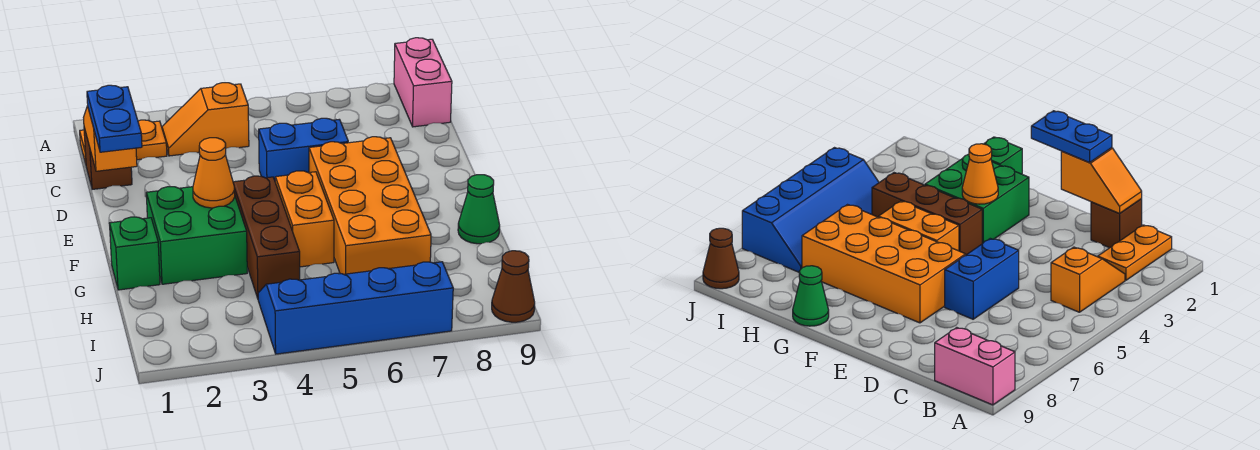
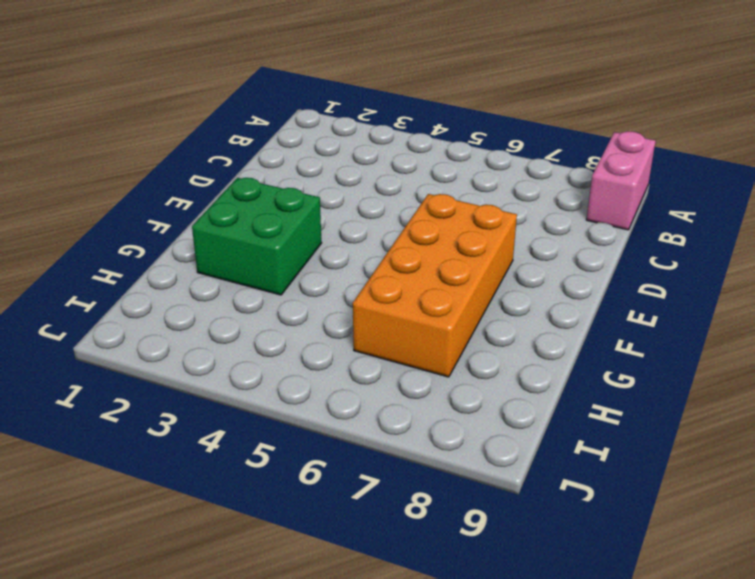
none -> orange 1x2 plate [80,120,167,164]
none -> orange 1x2 slope [162,83,249,156]
none -> brown 1x1 brick [84,128,132,189]

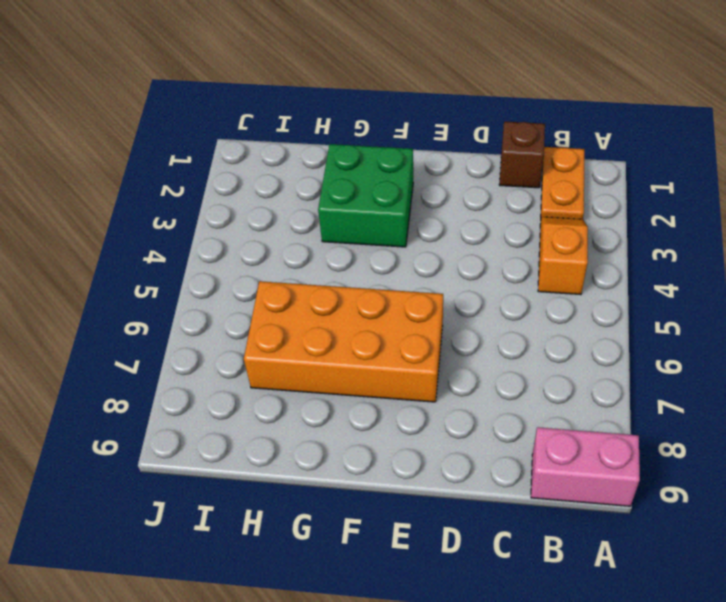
none -> blue 1x2 brick [259,118,348,180]
none -> brown 1x3 brick [233,176,300,298]
none -> orange 1x2 brick [275,171,334,267]

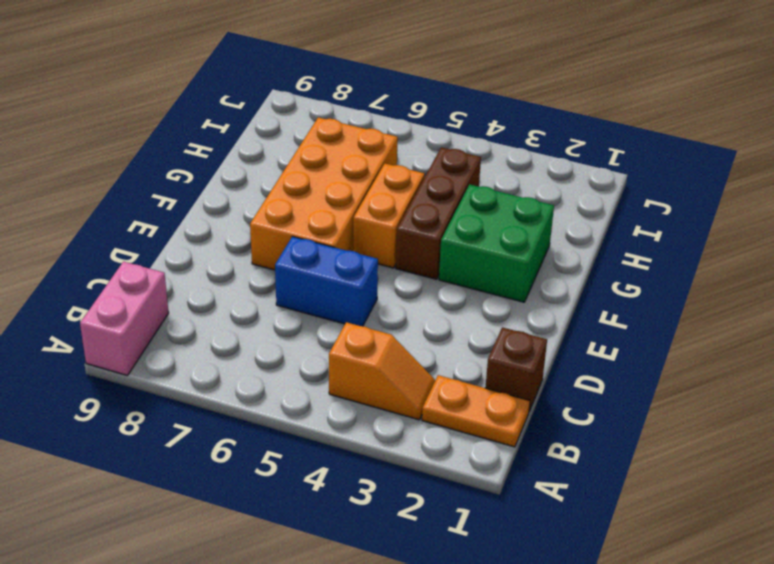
none -> green 1x1 brick [110,217,160,290]
none -> green 1x1 cone [458,175,500,244]
none -> blue 2x4 slope [258,262,453,354]

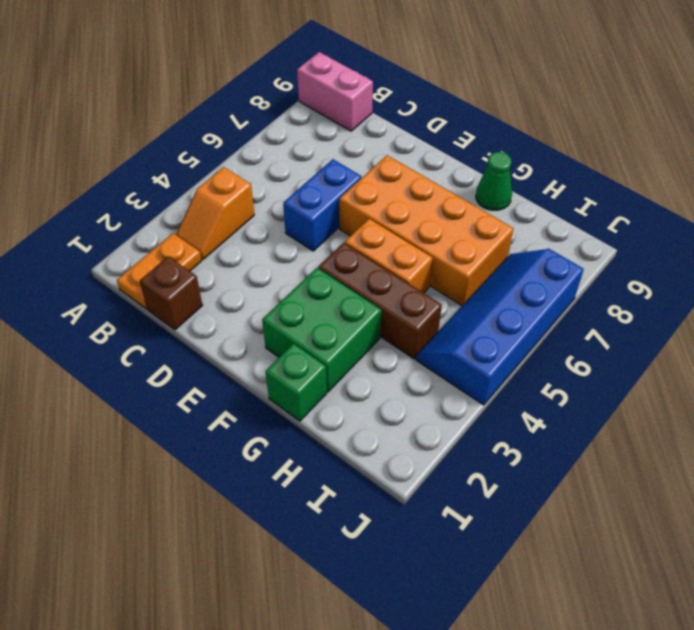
none -> brown 1x1 cone [492,251,535,322]
none -> orange 1x2 slope [83,106,137,171]
none -> orange 1x1 cone [193,138,235,208]

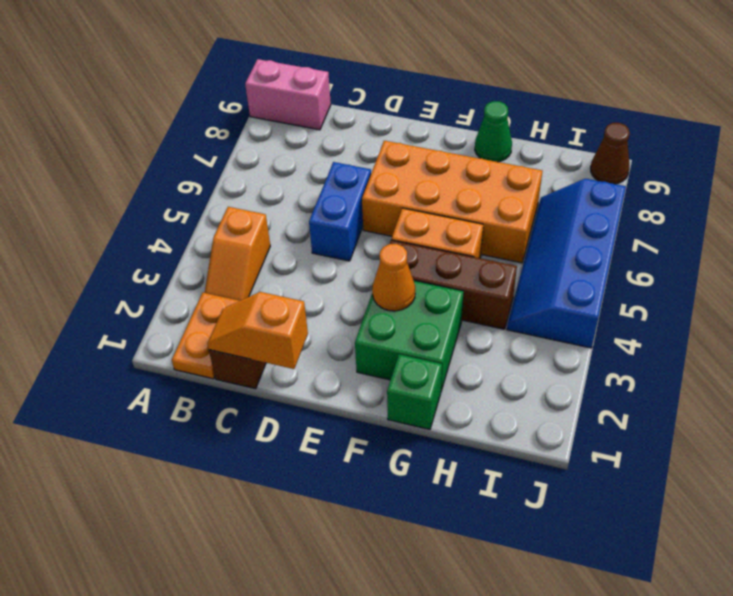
none -> blue 1x2 plate [87,85,142,152]

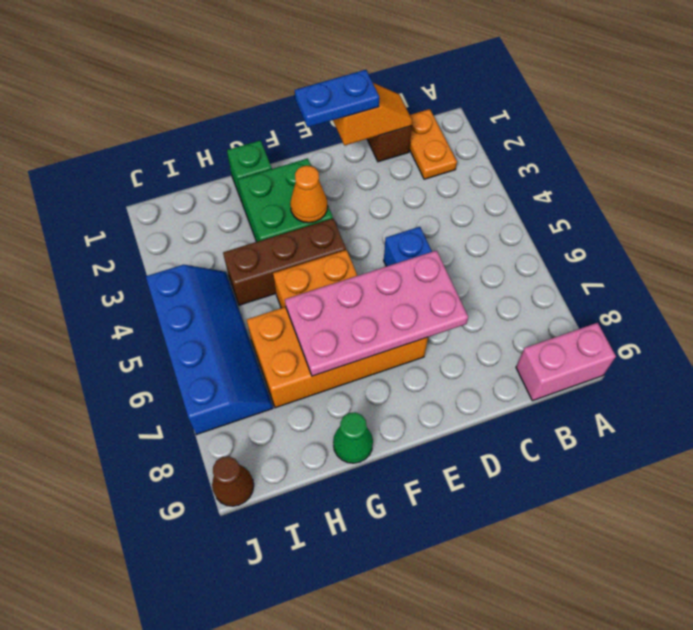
pink 2x4 plate [285,251,468,376] -> none
none -> orange 1x2 slope [162,83,249,156]

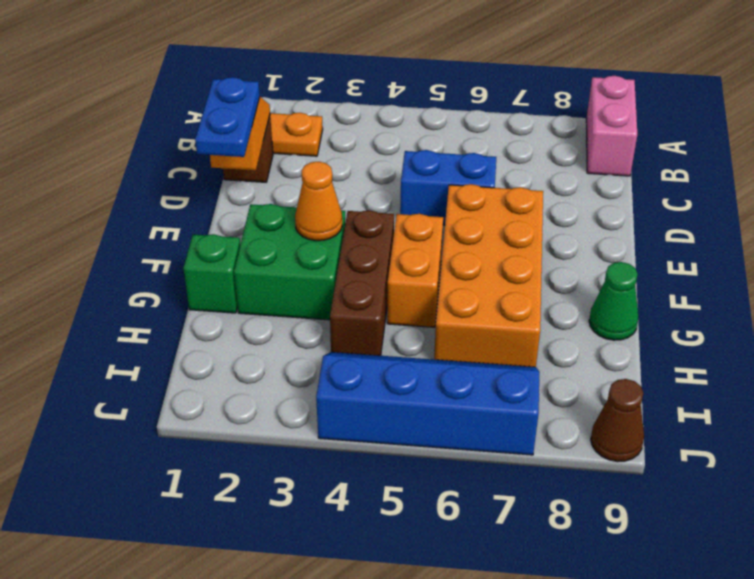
none -> orange 1x2 slope [162,83,249,156]

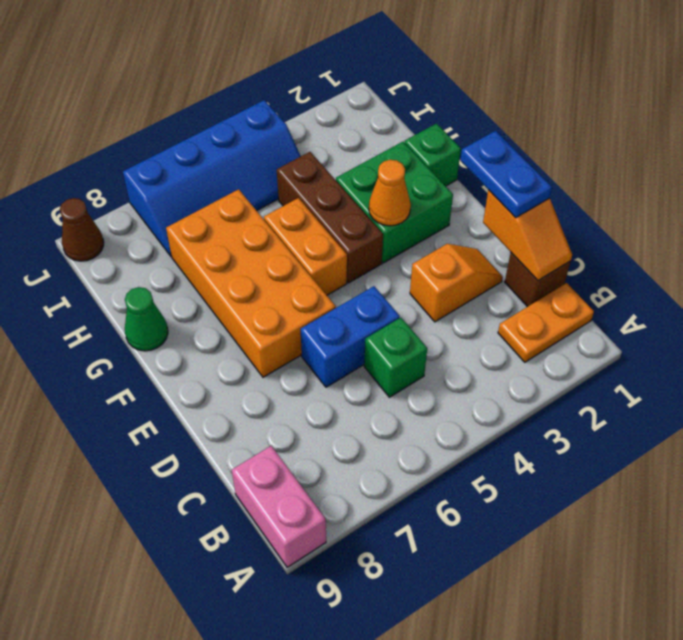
green 1x1 brick [364,318,427,397] -> none
orange 1x2 slope [410,244,503,322] -> orange 1x2 slope moved to [162,83,249,156]

